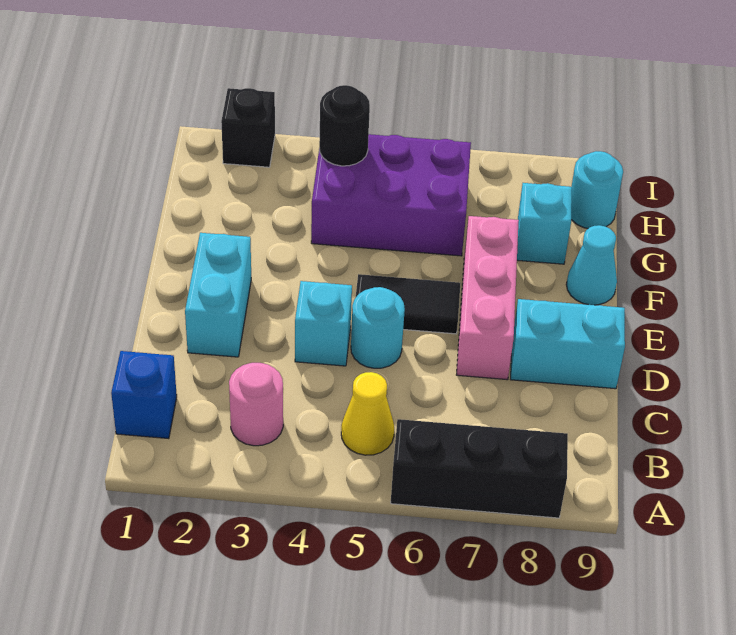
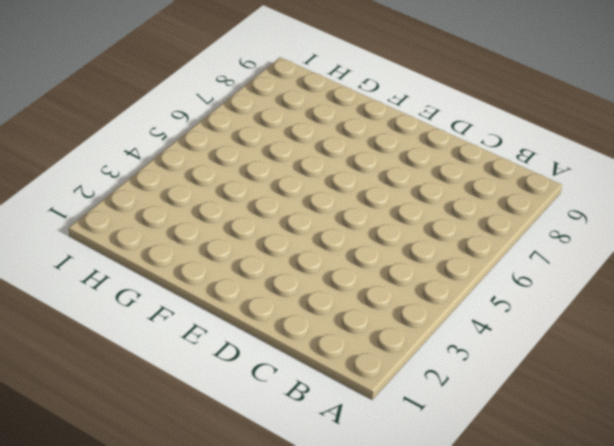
none -> black 1x3 brick [391,419,568,518]
none -> blue 1x1 brick [111,351,177,439]
none -> pink 1x1 round brick [229,363,283,446]

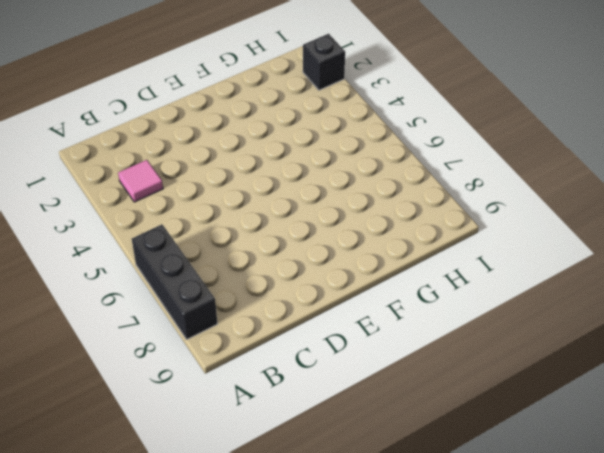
pink 1x1 tile [118,160,163,202] -> pink 1x1 round brick [229,363,283,446]
none -> blue 1x1 brick [111,351,177,439]
none -> yellow 1x1 cone [341,372,394,455]
none -> cyan 1x2 brick [185,233,251,357]

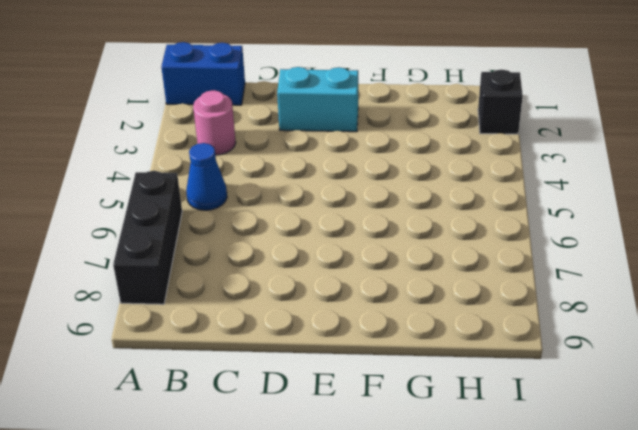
blue 1x2 brick [161,42,245,105] -> blue 1x1 brick [111,351,177,439]
blue 1x1 cone [186,143,227,210] -> yellow 1x1 cone [341,372,394,455]
none -> cyan 1x1 brick [295,281,352,366]
none -> cyan 1x1 round brick [351,287,405,368]
none -> pink 1x3 brick [457,216,519,380]

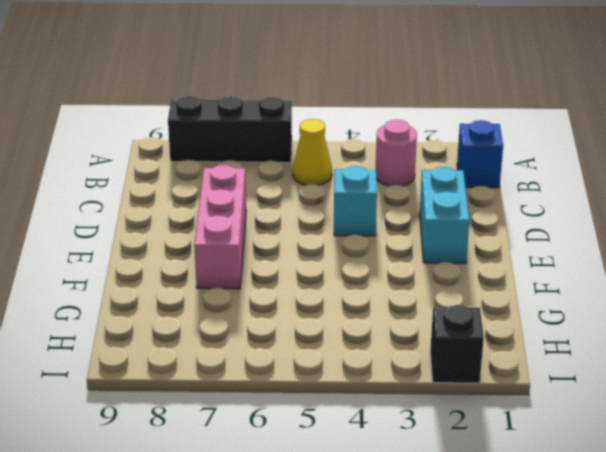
none -> cyan 1x1 round brick [351,287,405,368]
none -> cyan 1x2 brick [511,299,625,389]
none -> black 1x2 tile [356,274,460,334]

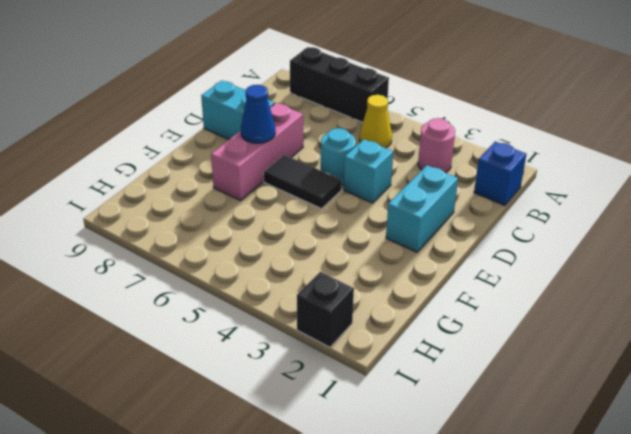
blue 1x1 cone [241,85,275,143] -> none
none -> cyan 1x1 cone [566,225,617,305]
none -> purple 2x3 brick [311,134,471,256]
none -> cyan 1x1 brick [517,183,572,264]

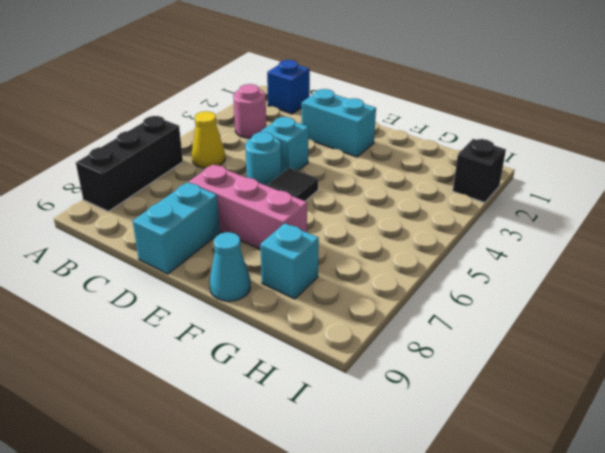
none -> purple 2x3 brick [311,134,471,256]
none -> cyan 1x1 round brick [571,151,623,228]
none -> black 1x1 round brick [319,85,370,166]

